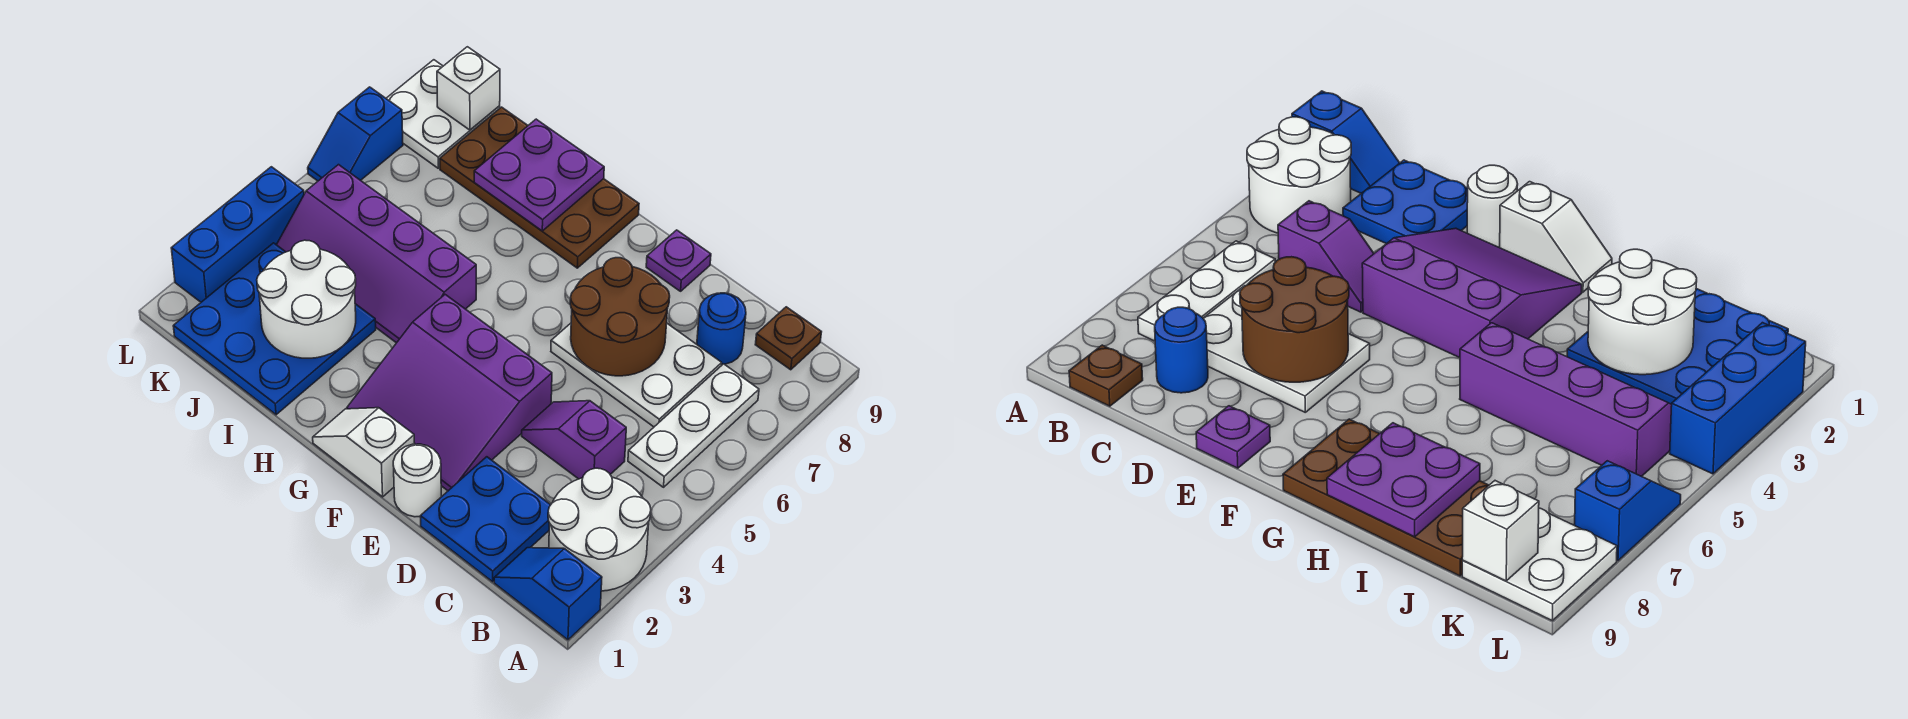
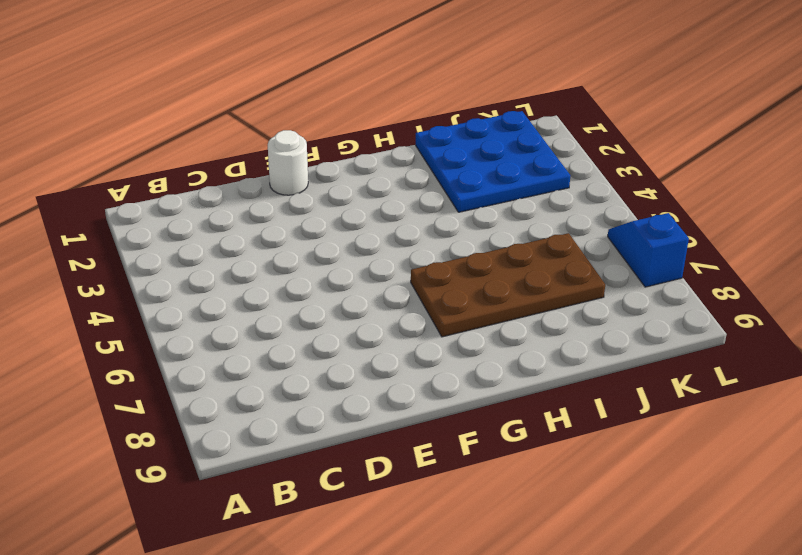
brown 2x4 plate [411,233,605,337] -> brown 2x4 plate moved to [440,107,639,268]
none -> blue 1x2 slope [494,548,602,640]
none -> white 2x2 round brick [548,468,651,591]
none -> white 1x3 plate [628,364,759,487]

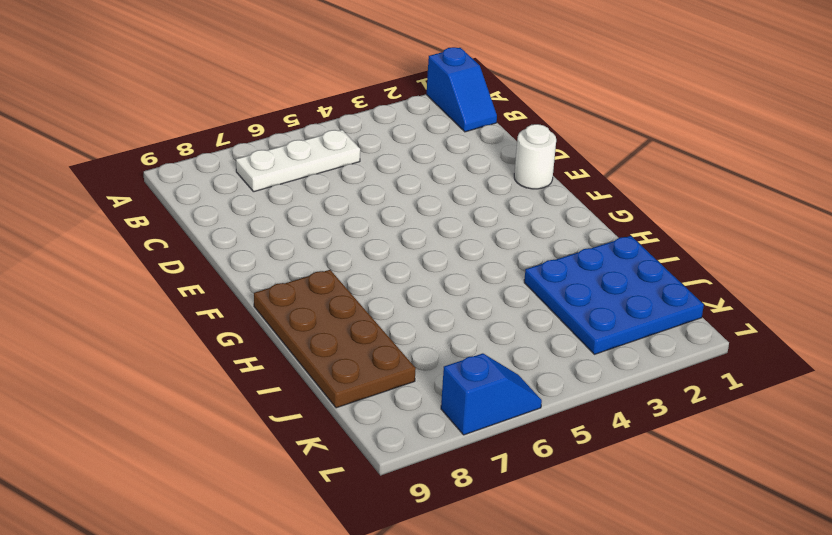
none -> white 2x2 round brick [548,468,651,591]
none -> brown 1x1 plate [755,307,821,370]
none -> blue 2x2 plate [420,457,550,582]

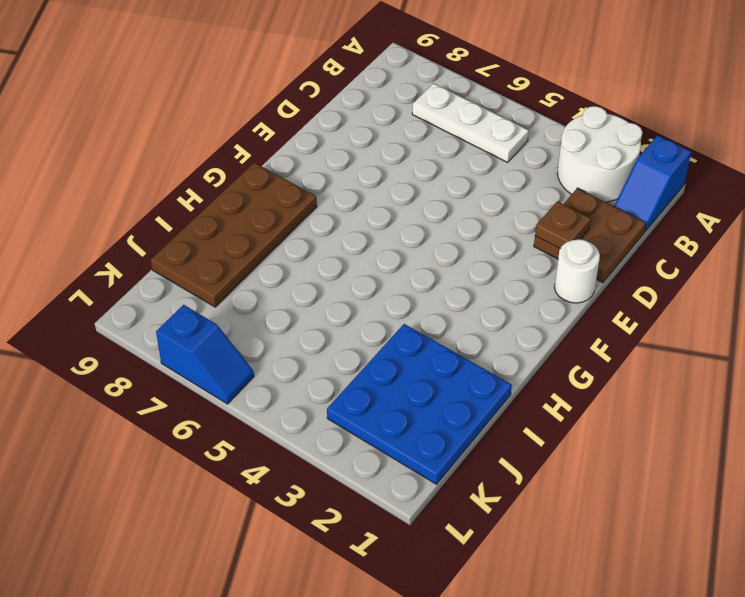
brown 2x2 plate [534,188,646,283] -> blue 2x2 plate [420,457,550,582]
brown 1x1 plate [535,201,591,249] -> brown 1x1 plate moved to [755,307,821,370]
none -> purple 1x2 slope [522,401,626,479]
none -> white 2x3 plate [551,323,722,427]
none -> blue 1x1 round brick [697,293,746,364]

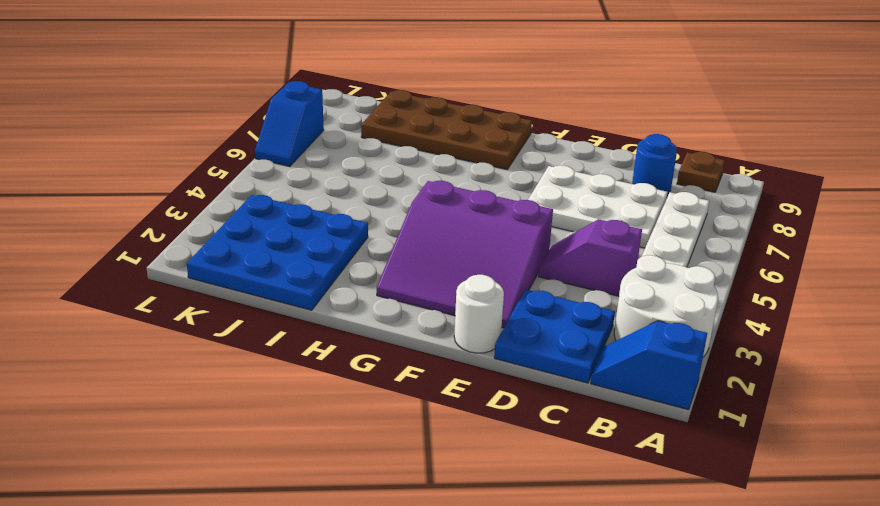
none -> purple 1x1 plate [646,230,711,291]
none -> white 1x2 slope [313,408,415,497]
none -> purple 2x4 slope [277,165,476,343]

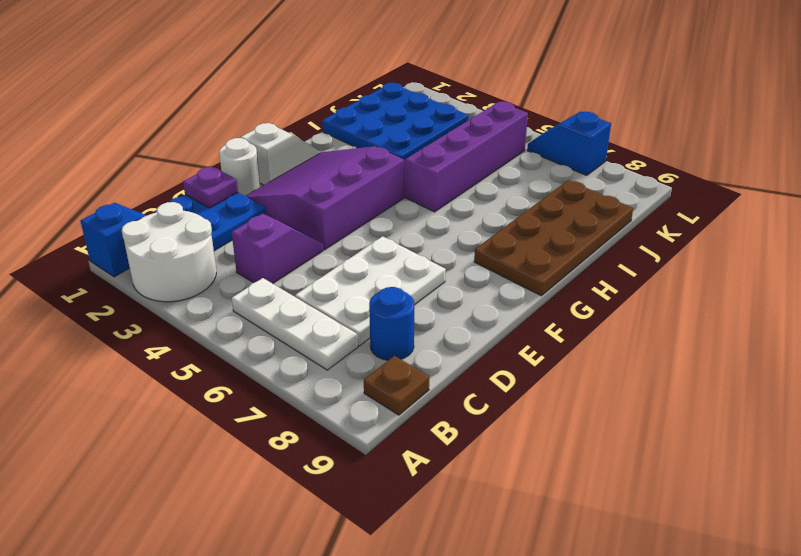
purple 1x1 plate [183,166,238,208] -> purple 1x1 plate moved to [646,230,711,291]
none -> white 2x2 plate [386,60,500,168]
none -> blue 1x3 brick [171,167,304,302]
none -> brown 2x2 round brick [570,258,670,376]

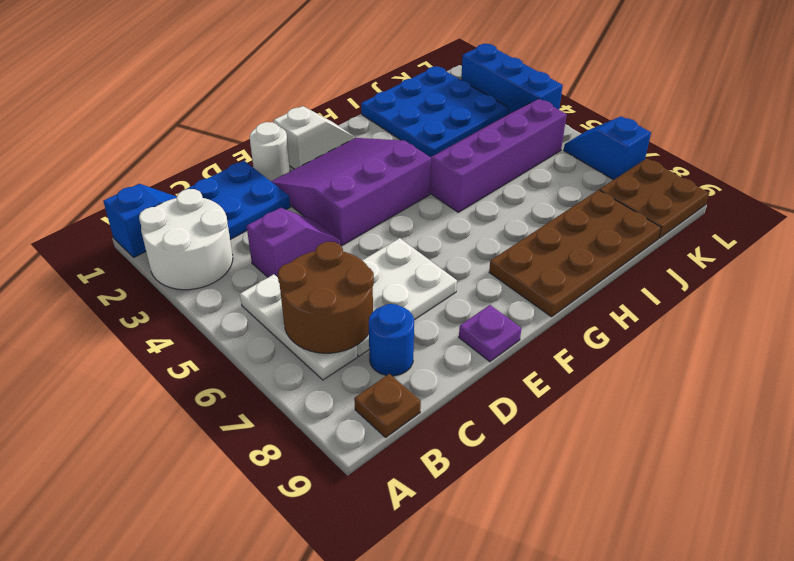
brown 2x2 round brick [278,242,374,353] -> brown 2x2 round brick moved to [570,258,670,376]
brown 2x2 plate [600,158,709,238] -> white 2x2 plate [386,60,500,168]
none -> purple 2x2 plate [474,119,604,231]
none -> white 2x2 round brick [257,240,356,358]
none -> white 1x1 brick [437,47,500,130]

